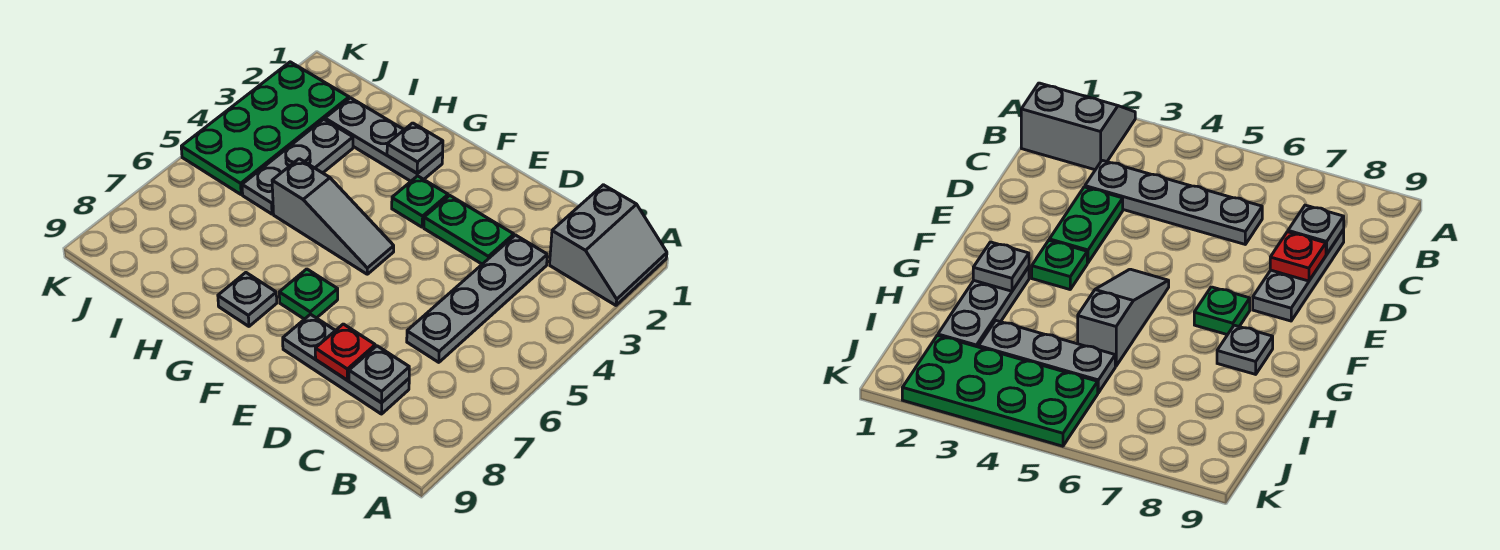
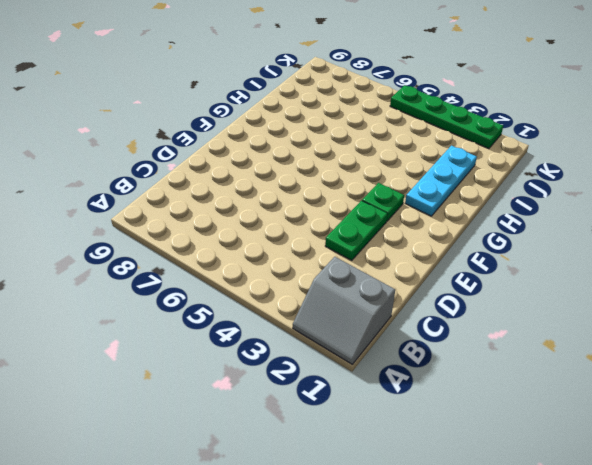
cyan 1x3 plate [405,146,477,216] -> grey 1x3 plate [325,98,443,181]
green 1x4 plate [390,85,503,149] -> green 2x4 plate [181,62,349,195]
none -> grey 1x4 plate [407,235,547,362]
none -> grey 1x3 plate [283,314,409,414]
none -> grey 1x3 slope [272,159,394,274]

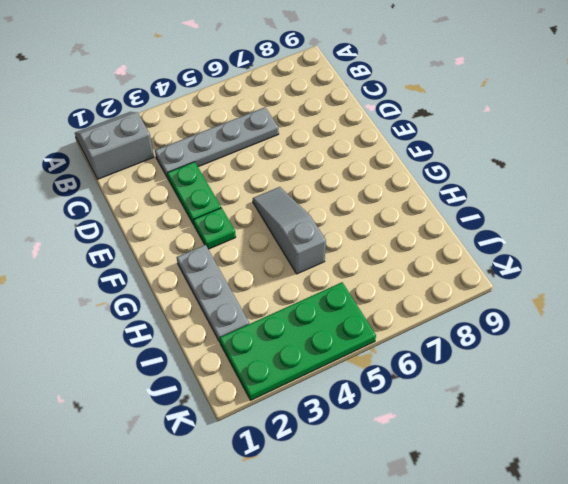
none -> grey 1x3 plate [283,314,409,414]
none -> green 1x1 plate [279,269,338,319]
none -> grey 1x1 plate [218,273,277,326]

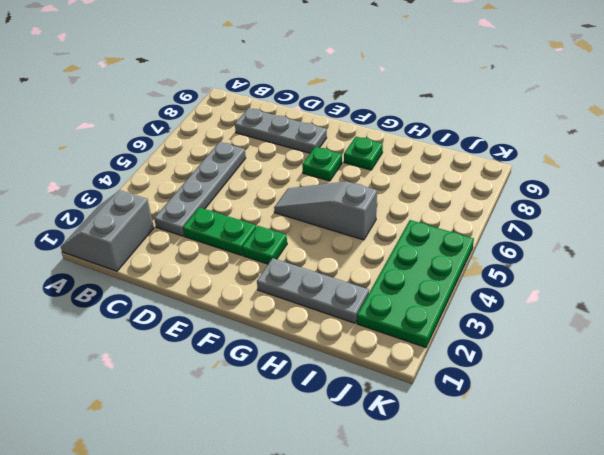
green 1x1 plate [344,137,383,170] -> grey 1x1 plate [218,273,277,326]
none -> grey 1x3 plate [242,119,353,214]
none -> grey 1x1 plate [349,346,409,403]
none -> red 1x1 plate [315,324,375,380]

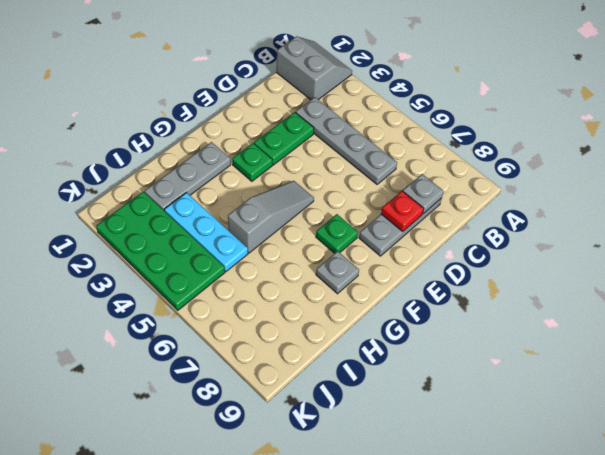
cyan 1x3 plate [164,193,248,272] -> grey 1x3 plate [242,119,353,214]
none -> grey 1x1 plate [387,123,443,173]

